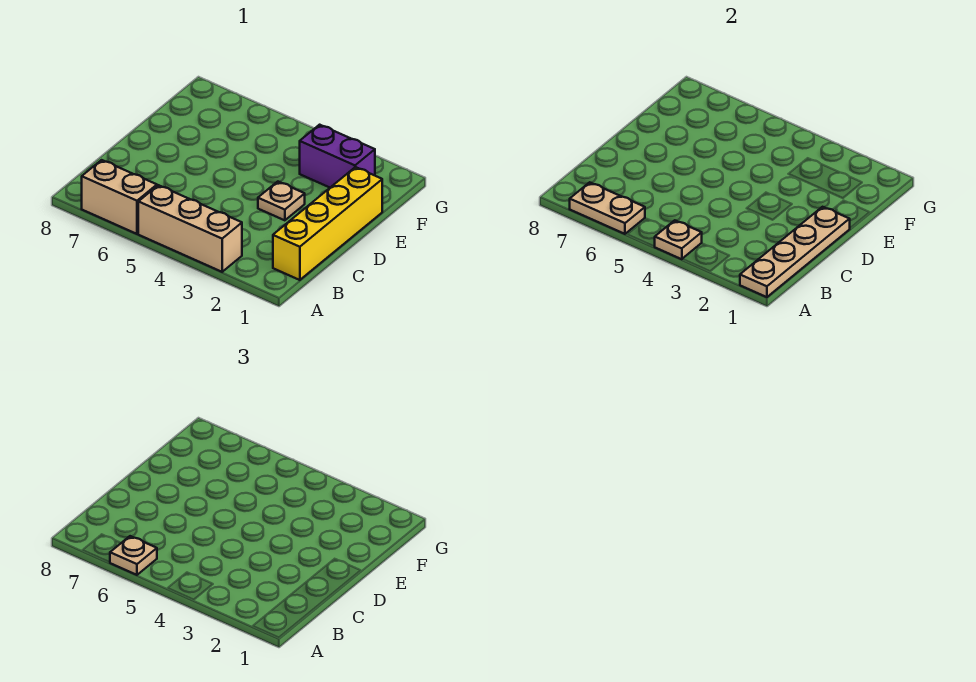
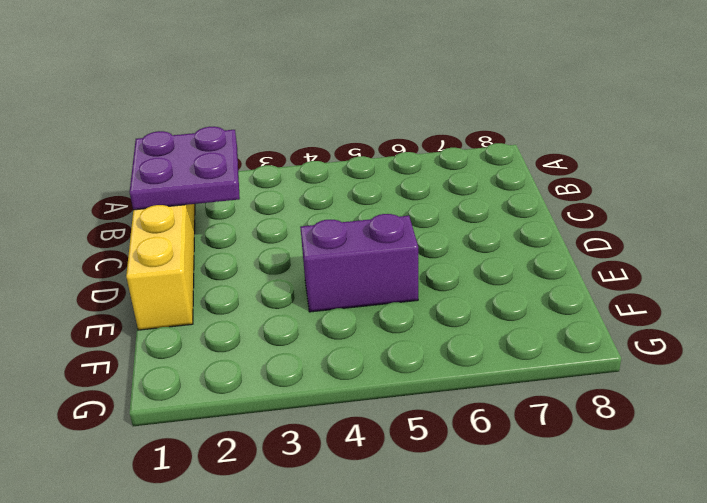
purple 2x2 plate [130,127,240,210] -> tan 1x4 plate [740,207,850,297]
purple 1x2 brick [300,214,418,312] -> purple 1x2 brick moved to [300,125,375,187]
none -> tan 1x3 brick [138,185,242,272]
none -> tan 1x2 brick [82,160,157,234]

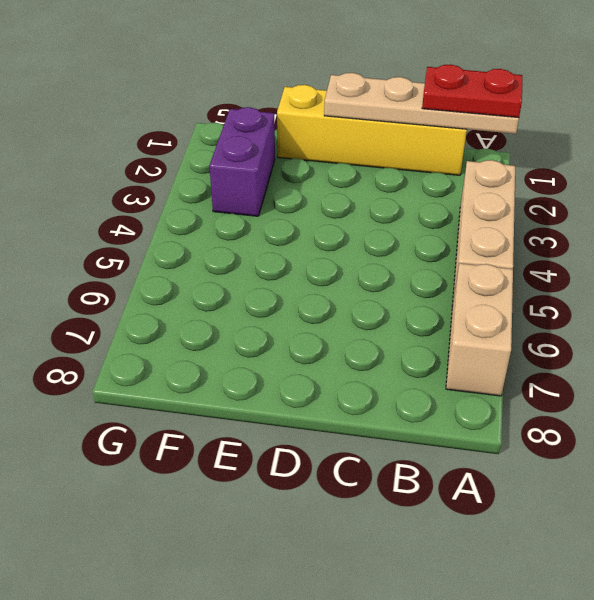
red 1x2 plate [422,64,522,118] -> none
none -> tan 1x1 plate [258,182,305,220]
none -> tan 1x1 plate [655,220,702,259]

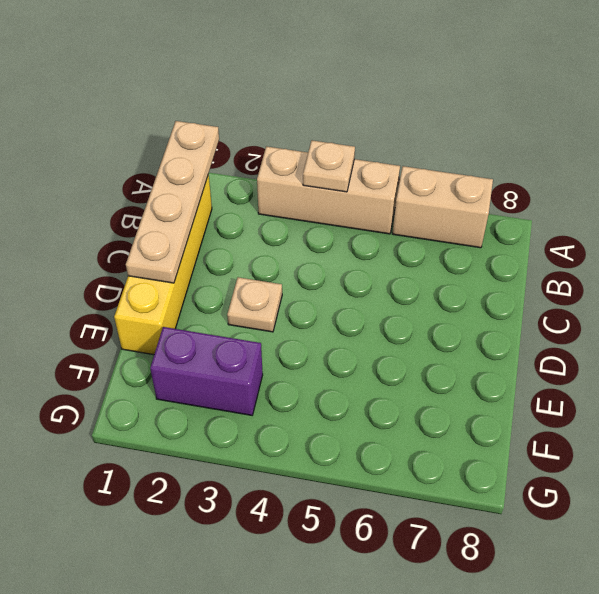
none -> tan 1x2 plate [570,182,645,234]
none -> tan 1x1 plate [110,536,157,575]

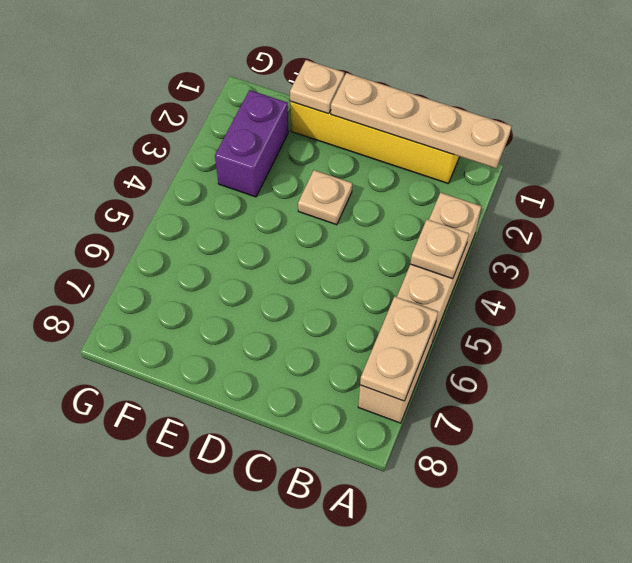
tan 1x1 plate [290,60,344,114] -> tan 1x1 plate moved to [110,536,157,575]

